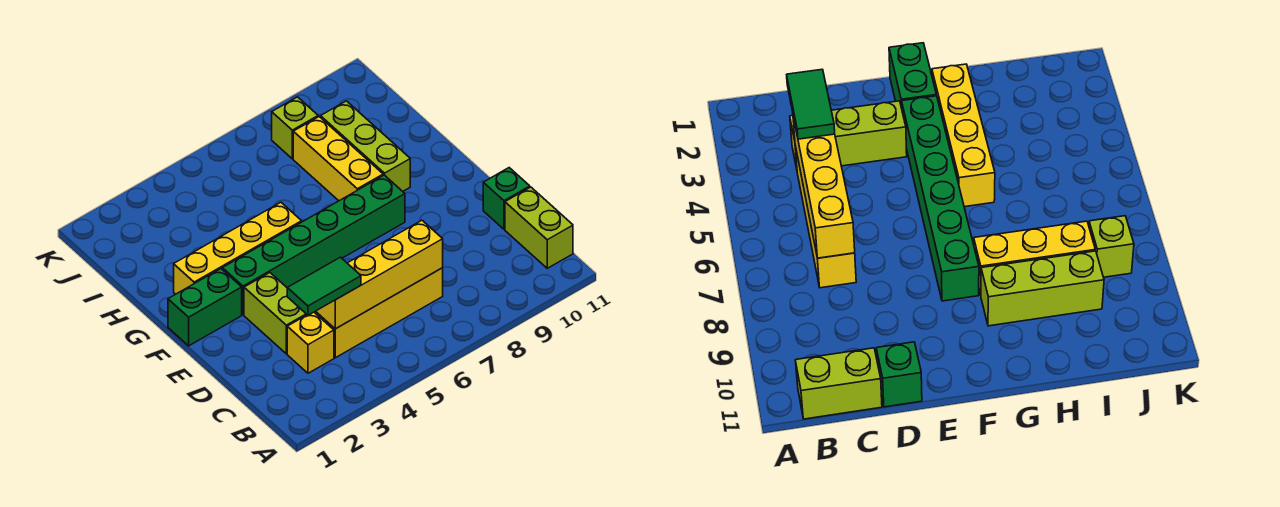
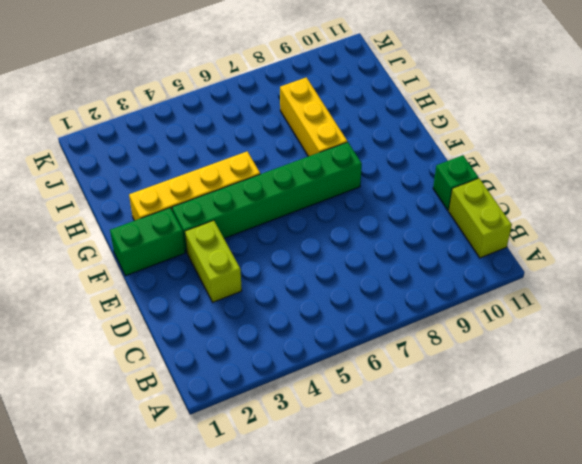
none -> yellow 1x1 brick [287,312,334,373]
none -> yellow 1x4 brick [315,268,443,358]
none -> lime 1x3 brick [321,101,410,191]

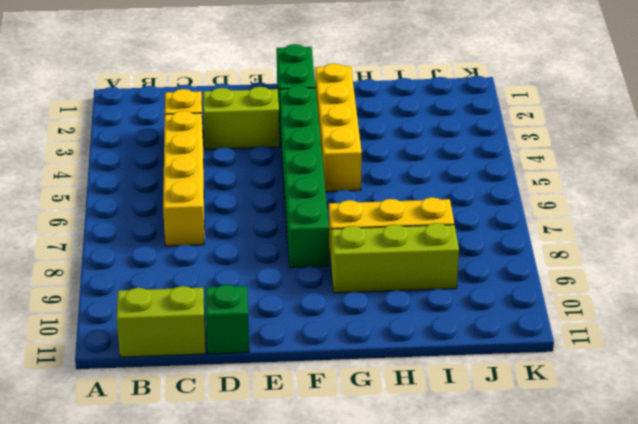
none -> lime 1x1 brick [272,97,318,159]
none -> yellow 1x4 brick [316,220,443,329]
none -> green 1x2 tile [287,257,361,315]

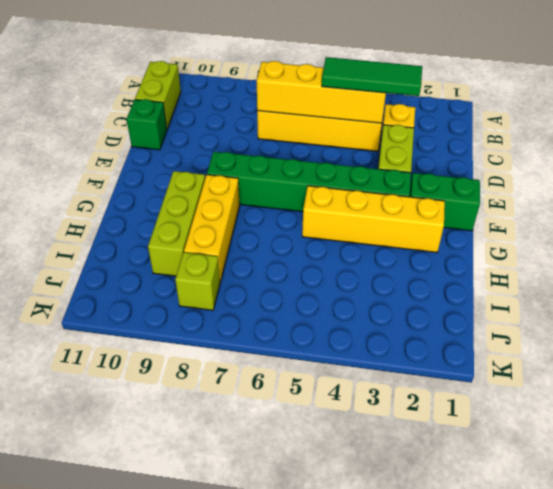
green 1x3 tile [322,57,422,96] -> green 1x2 tile [287,257,361,315]

